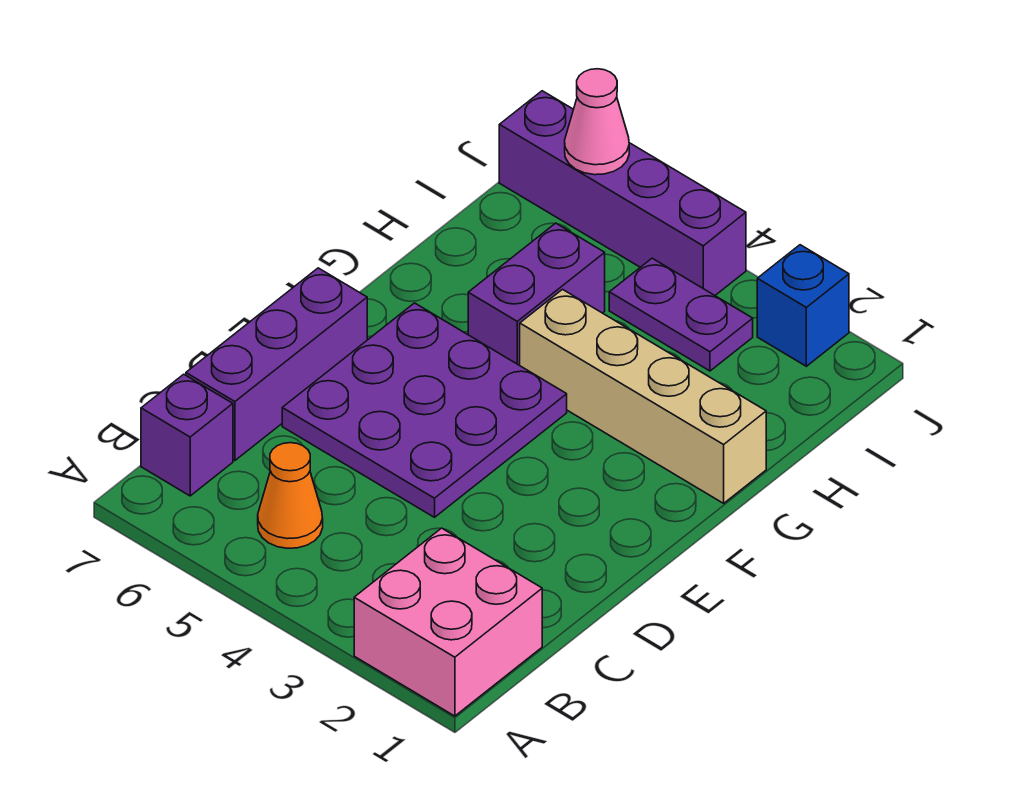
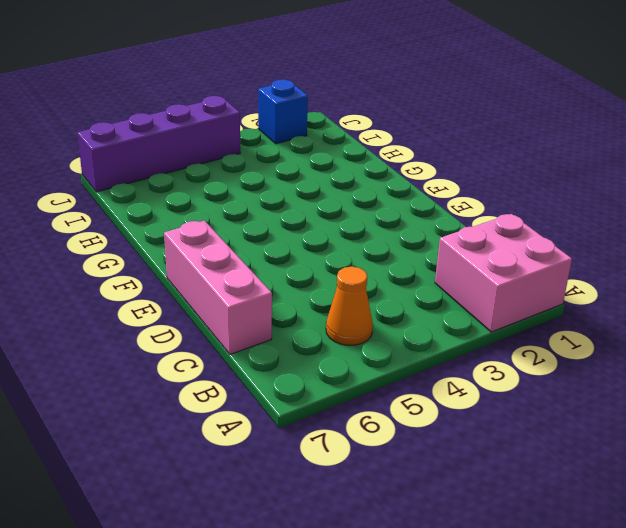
pink 1x3 brick [164,221,272,354] -> purple 1x3 brick [186,268,367,460]
none -> purple 1x1 brick [141,374,233,496]
none -> purple 3x3 plate [282,303,567,517]

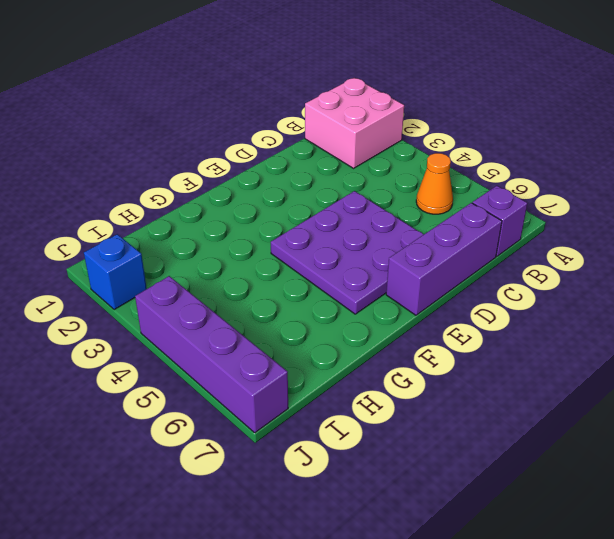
none -> tan 1x4 brick [520,290,766,503]
none -> purple 1x2 brick [468,223,605,365]

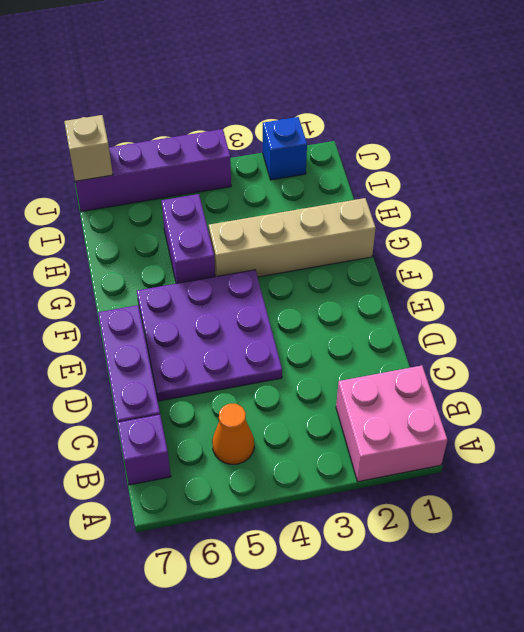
tan 1x1 brick [64,115,113,181] -> none
none -> purple 1x2 plate [609,258,753,371]
none -> pink 1x1 cone [565,69,629,175]

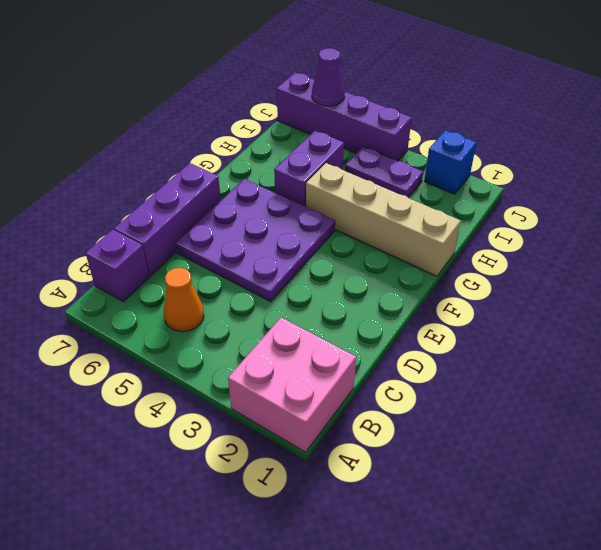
purple 1x1 cone [312,48,345,106] -> pink 1x1 cone [565,69,629,175]

